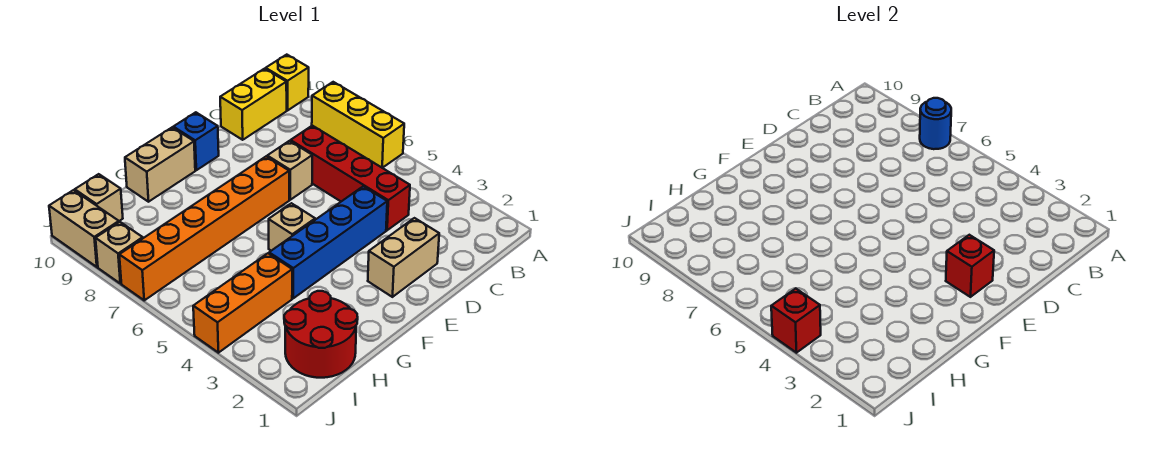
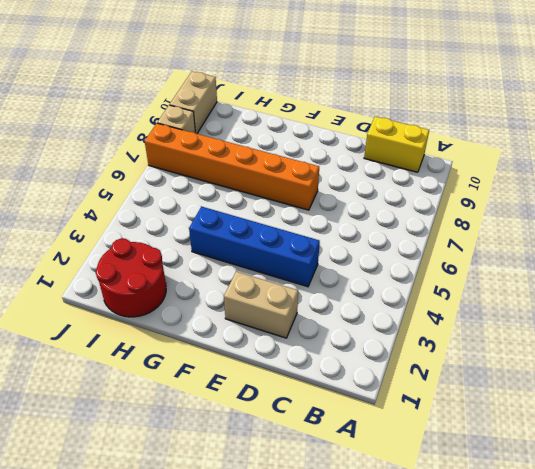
none -> yellow 1x3 brick [312,82,404,168]
none -> yellow 1x1 brick [266,55,309,110]
none -> red 1x4 brick [291,126,410,230]

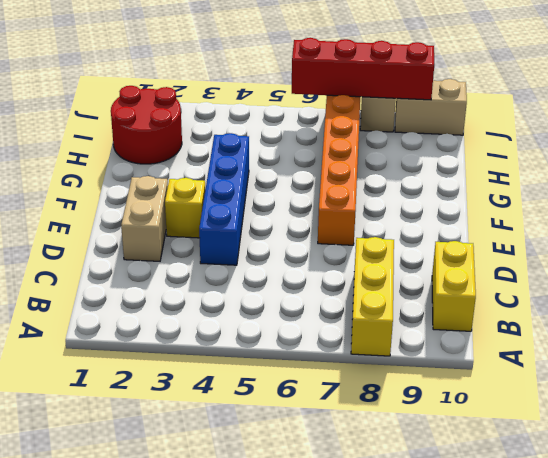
yellow 1x3 brick [351,237,394,356] -> yellow 1x3 brick turned to [312,82,404,168]
yellow 1x1 brick [165,178,205,238] -> yellow 1x1 brick moved to [266,55,309,110]
red 1x4 brick [292,38,434,100] -> red 1x4 brick moved to [291,126,410,230]
none -> tan 1x1 brick [267,141,312,200]
none -> blue 1x1 brick [173,112,219,170]
none -> tan 1x1 brick [269,203,315,251]

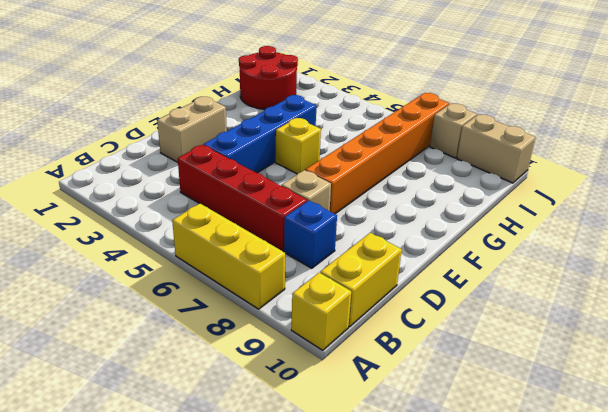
blue 1x1 brick [284,200,337,268] -> blue 1x1 brick moved to [173,112,219,170]
yellow 1x1 brick [276,118,321,174] -> tan 1x1 brick [269,203,315,251]
none -> tan 1x2 brick [125,127,195,202]
none -> orange 1x3 brick [193,253,292,353]
none -> tan 1x1 brick [75,174,123,221]

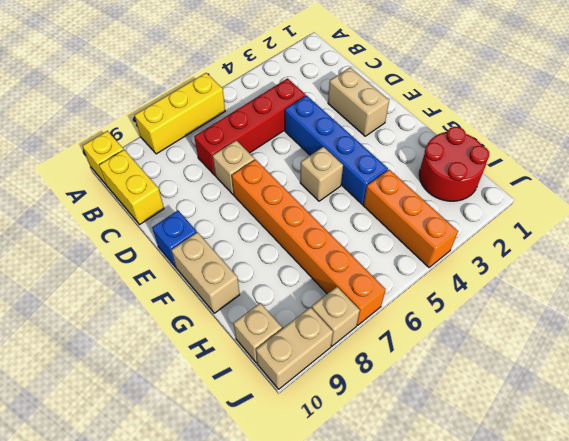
none -> blue 1x1 round brick [920,98,951,149]
none -> red 1x1 brick [946,235,994,297]
none -> red 1x1 brick [771,288,821,353]

